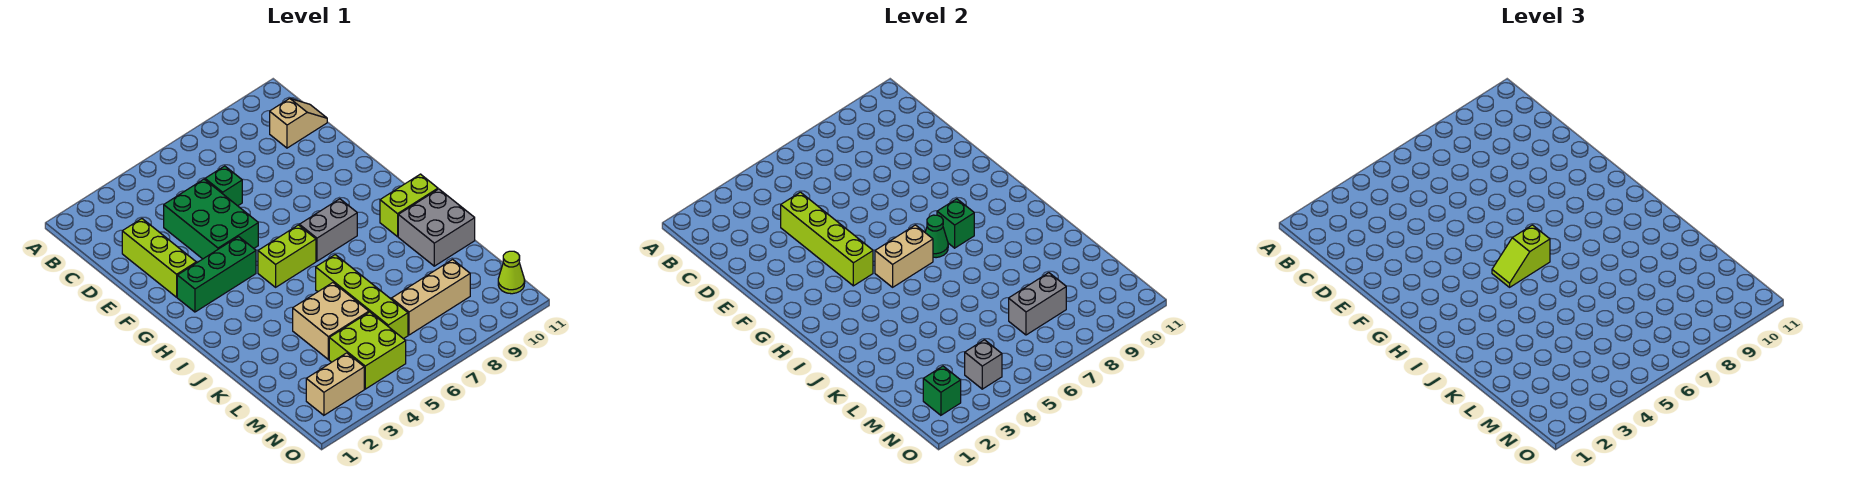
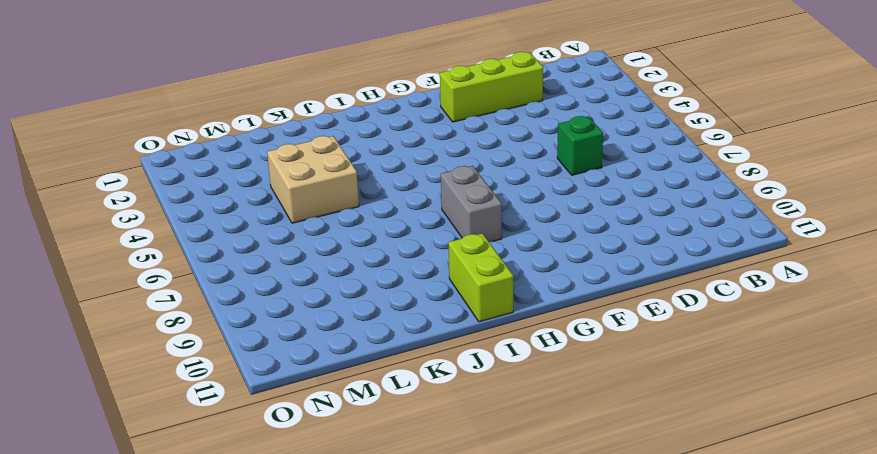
none -> tan 1x2 slope [270,99,327,148]
none -> green 2x3 brick [164,179,258,259]
none -> green 1x3 brick [177,237,256,312]

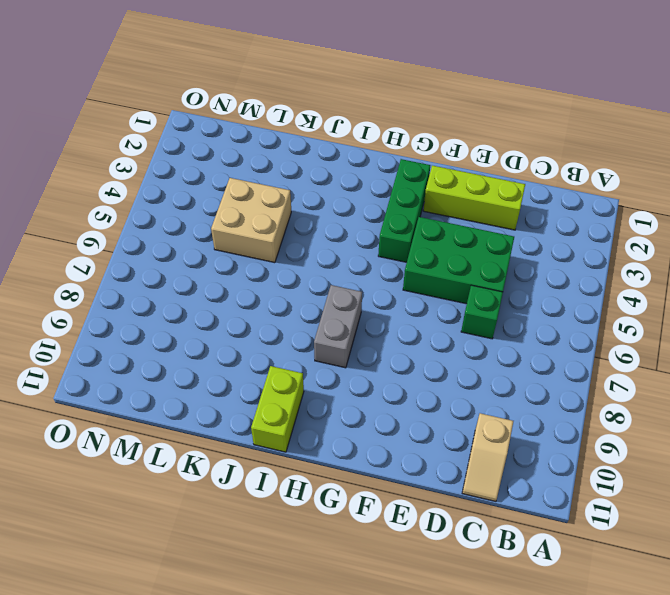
none -> lime 1x2 brick [258,225,316,287]
none -> lime 1x4 brick [316,255,408,339]
none -> grey 2x2 brick [398,189,475,266]

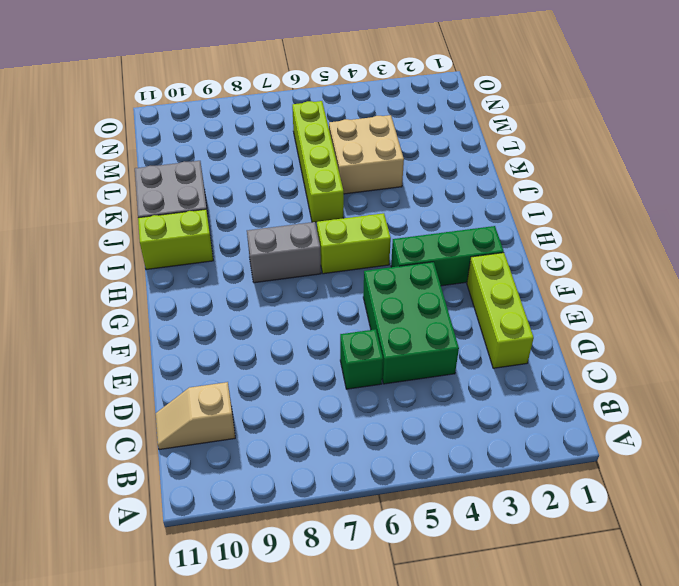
none -> lime 2x2 brick [329,312,406,389]
none -> tan 1x3 brick [392,259,470,335]
none -> tan 1x2 brick [306,353,364,415]

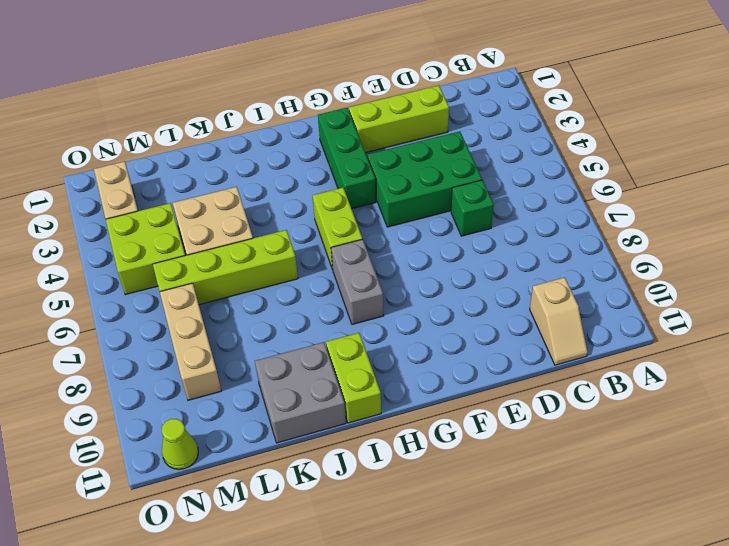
none -> lime 1x4 brick [781,192,873,286]
none -> tan 1x2 brick [875,225,933,287]
none -> green 1x1 cone [925,215,948,258]

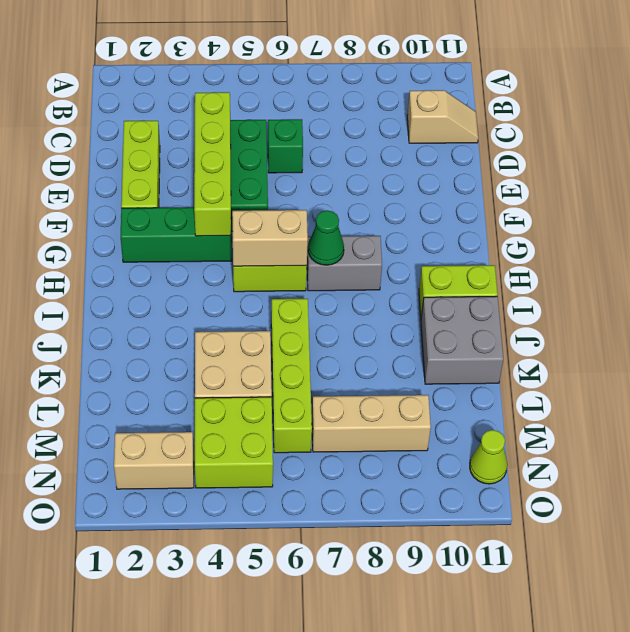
none -> green 1x1 brick [937,199,974,248]
none -> grey 1x2 brick [1009,273,1066,335]
none -> green 1x1 brick [923,366,961,415]

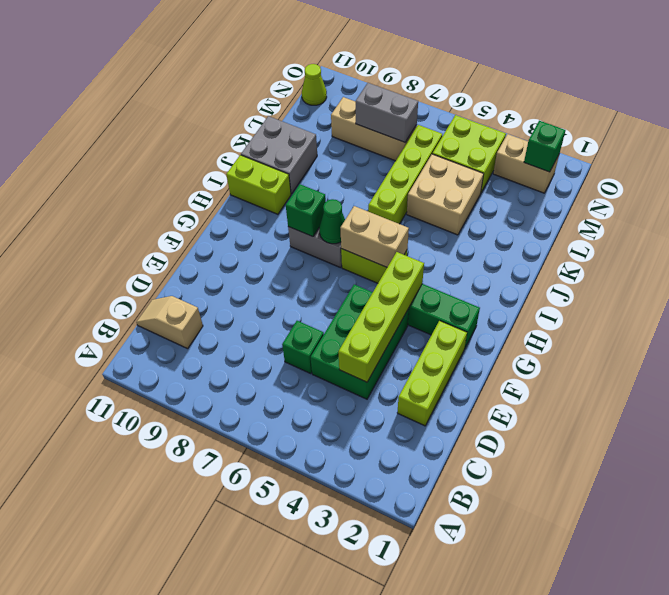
none -> grey 1x1 brick [965,340,1002,389]
none -> lime 1x2 slope [1492,225,1550,287]

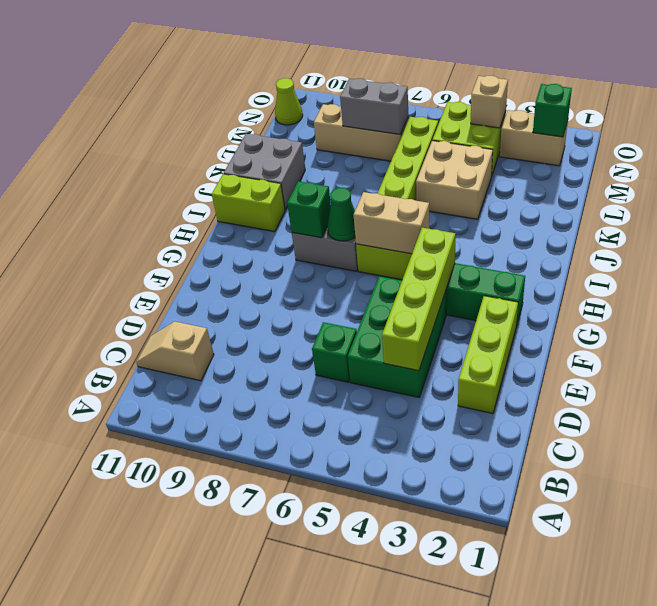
tan 1x1 brick [471,76,508,128] -> grey 1x1 brick [965,340,1002,389]
none -> lime 1x2 slope [1492,225,1550,287]

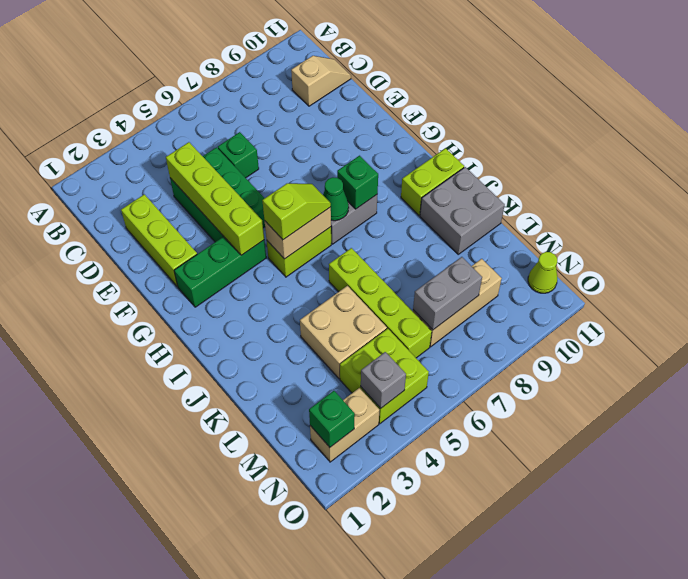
lime 1x2 slope [262,183,331,240] -> lime 1x2 slope turned to [1492,225,1550,287]

